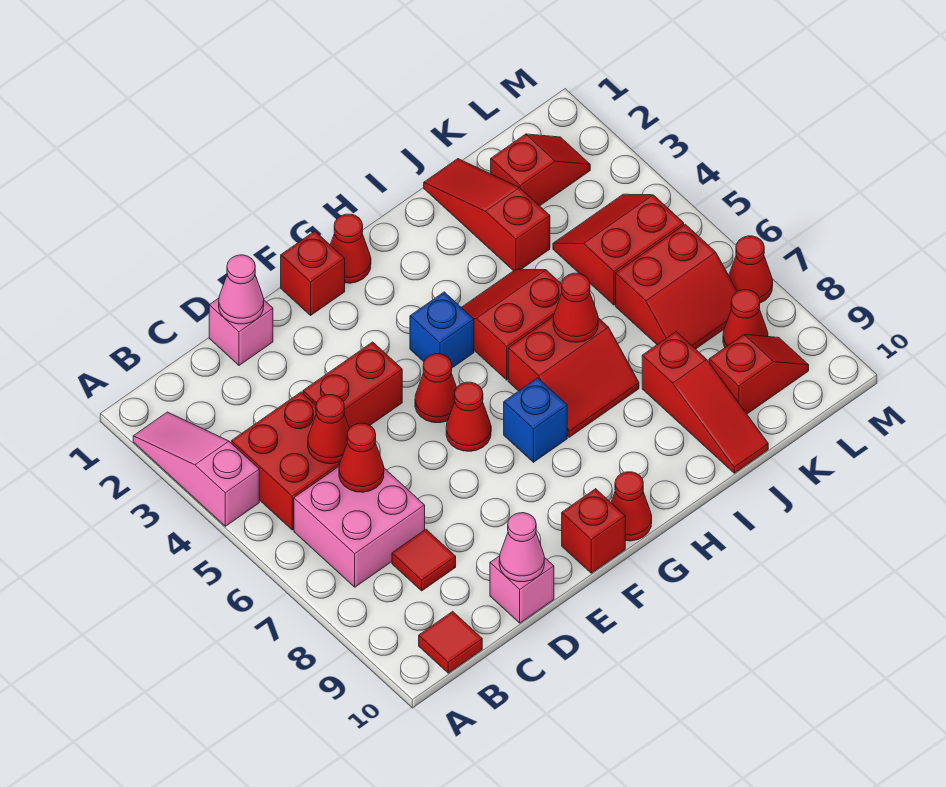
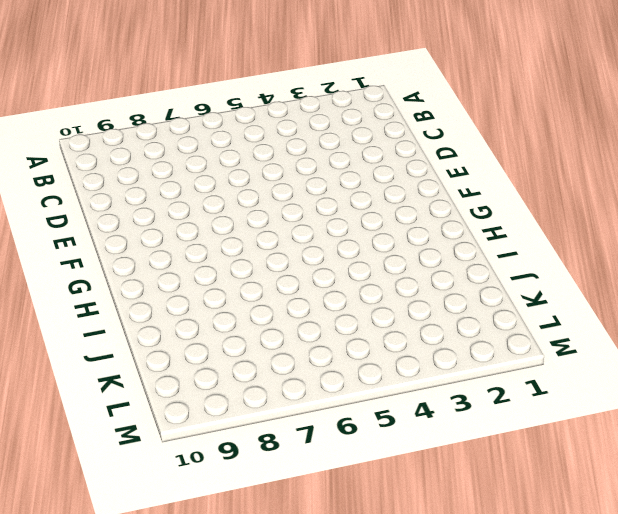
none -> pink 1x3 slope [133,412,259,526]
none -> red 2x2 brick [231,392,340,530]
none -> pink 2x2 brick [294,467,425,587]
none -> red 1x1 tile [419,611,482,673]

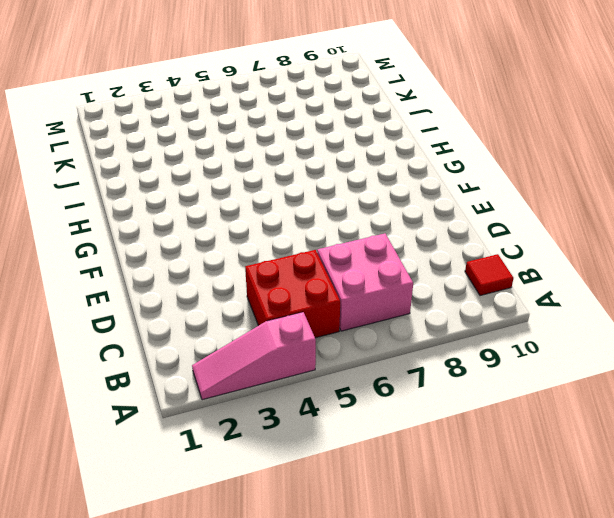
none -> red 1x1 tile [392,529,456,591]
none -> pink 1x1 brick [209,298,273,365]
none -> red 1x2 brick [303,342,402,428]
none -> pink 1x1 brick [490,556,554,623]

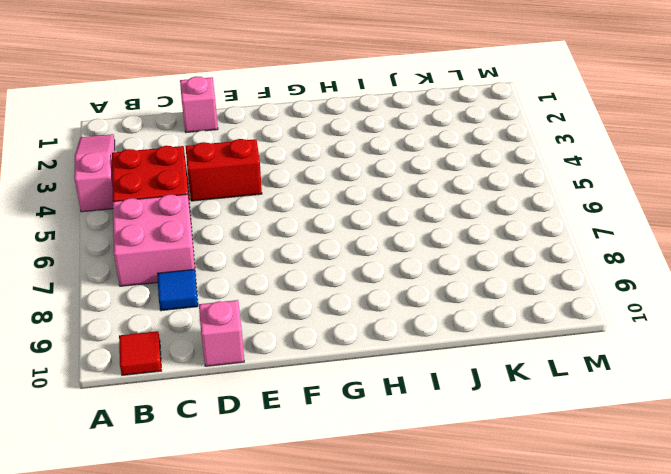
blue 1x1 tile [157,269,198,311] -> red 1x1 tile [392,529,456,591]
none -> red 1x1 brick [281,231,345,315]
none -> red 1x1 cone [415,354,457,423]
none -> red 1x1 cone [446,382,491,451]
none -> red 1x1 brick [562,489,625,573]

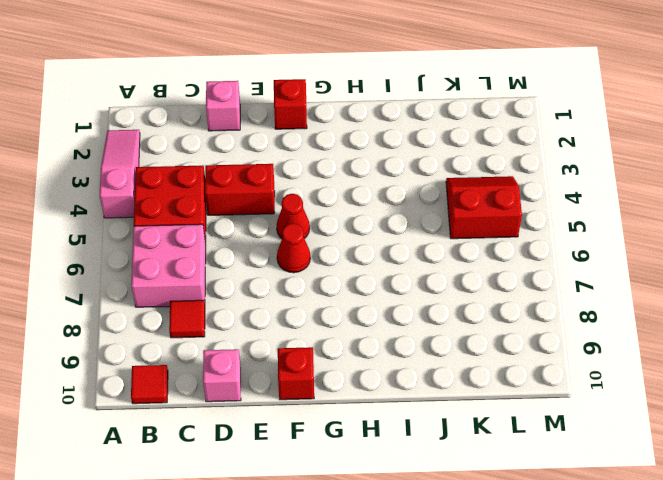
none -> red 1x1 cone [330,214,371,283]
none -> blue 1x1 brick [410,292,474,368]
none -> blue 1x1 brick [504,378,567,462]
none -> red 1x1 cone [611,472,652,541]

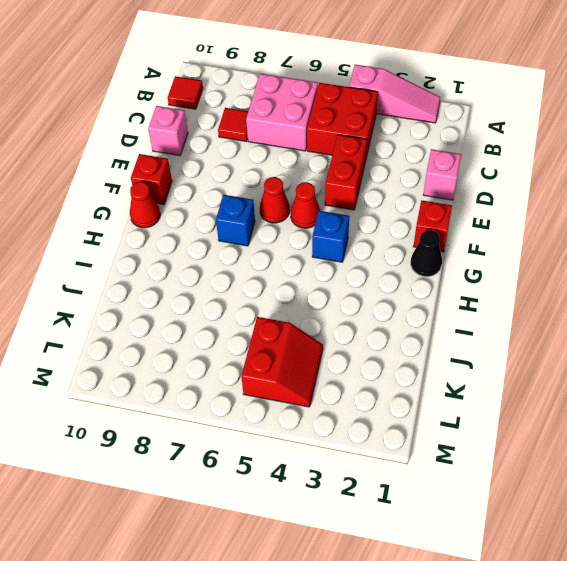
black 1x1 cone [411,230,442,277] -> red 1x1 cone [330,214,371,283]
none -> red 2x2 slope [461,269,562,380]
none -> red 2x2 slope [508,316,639,437]
none -> red 1x3 slope [424,159,550,271]
none -> red 1x3 slope [642,332,768,473]

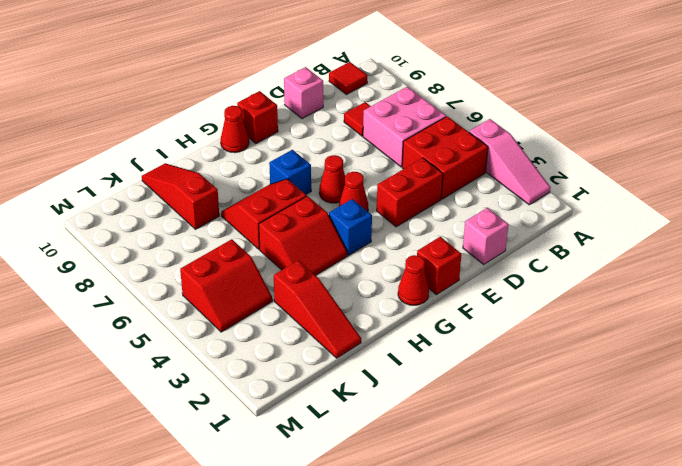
none -> red 1x2 slope [491,134,590,206]
none -> red 2x2 slope [616,224,737,349]
none -> red 1x2 slope [709,335,809,414]
none -> red 1x1 cone [723,290,768,347]

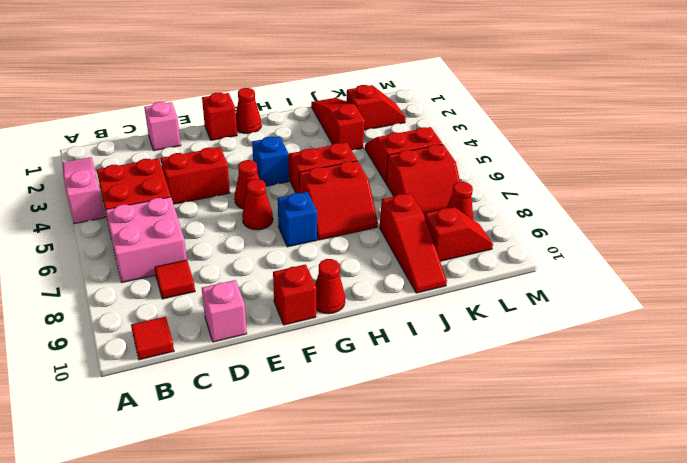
none -> red 1x1 cone [729,236,773,303]
none -> red 1x1 cone [308,395,349,464]
none -> red 1x1 cone [339,423,384,492]
none -> pink 1x1 cone [219,255,264,324]

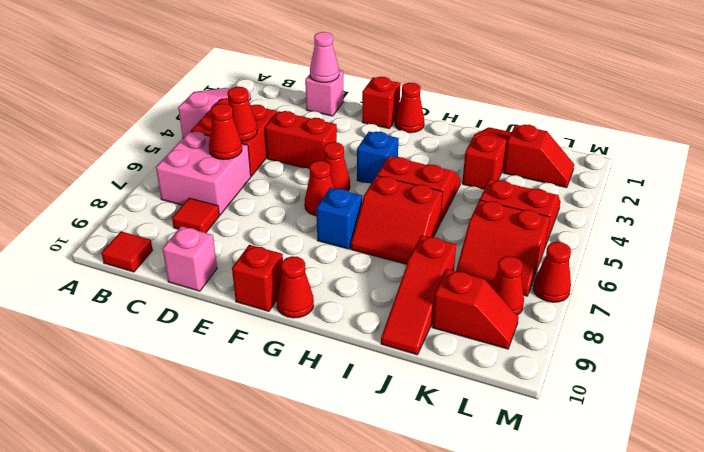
none -> pink 1x1 cone [499,513,544,582]
none -> red 1x1 cone [553,273,598,342]

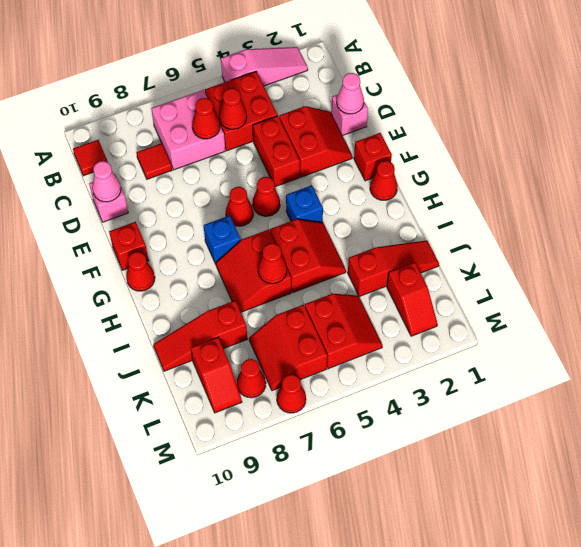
red 2x2 slope [279,106,352,177] -> none

